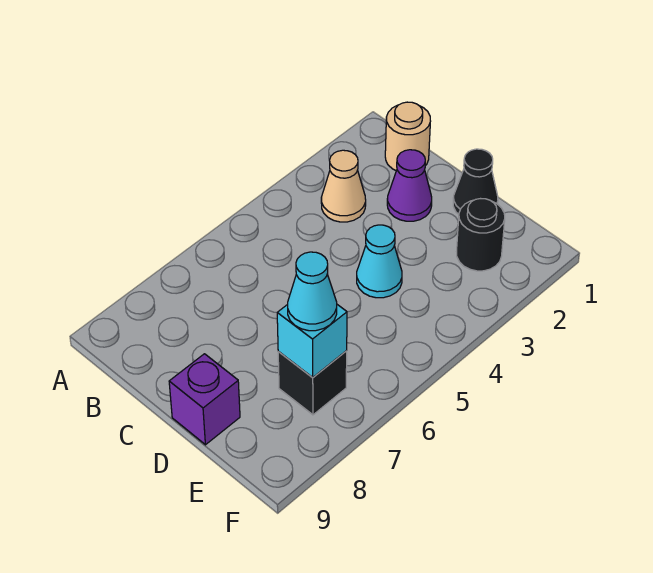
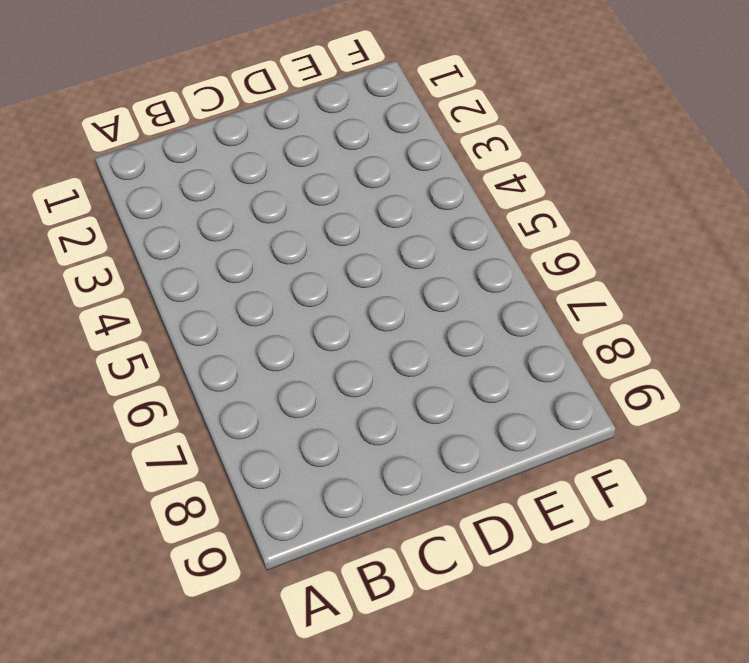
none -> tan 1x1 round brick [385,102,430,171]
none -> tan 1x1 cone [321,150,366,222]

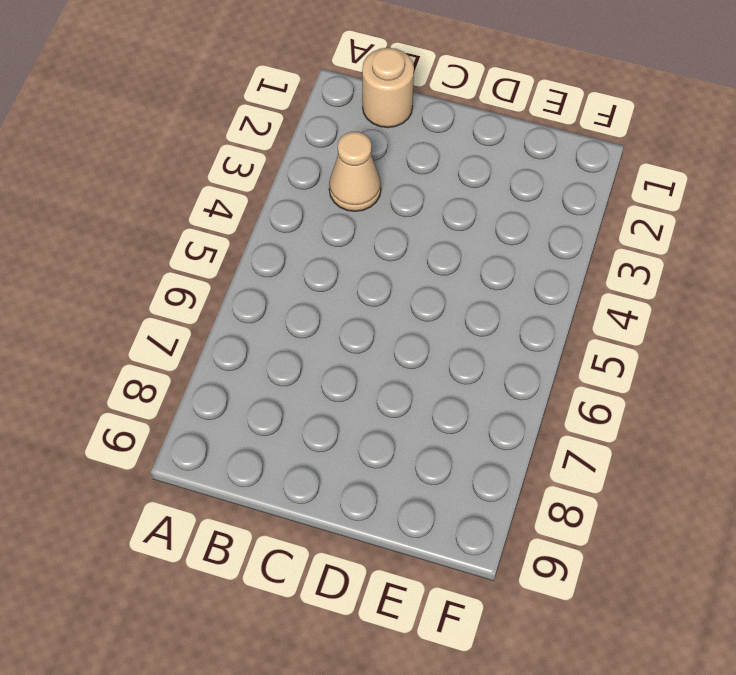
none -> purple 1x1 cone [387,150,432,221]
none -> black 1x1 cone [453,149,498,214]

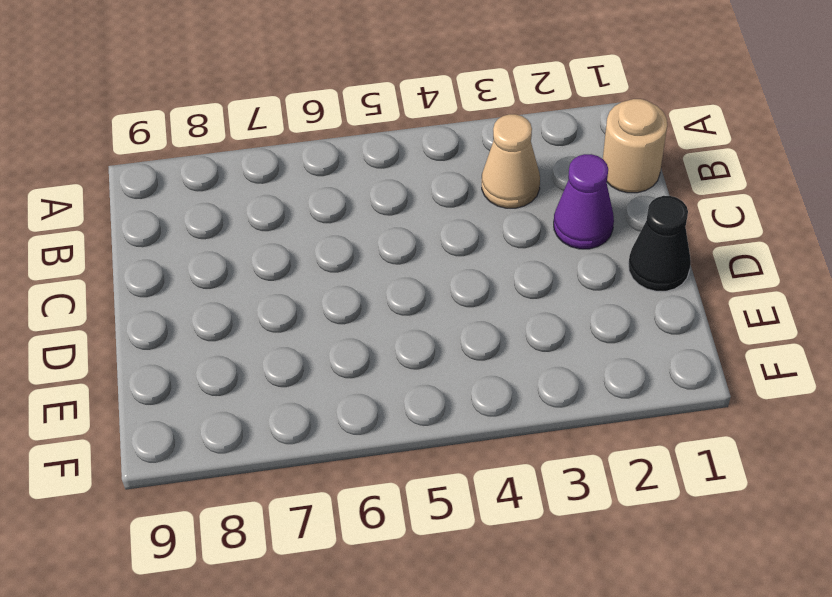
none -> cyan 1x1 cone [357,225,402,298]
none -> purple 1x1 brick [169,354,240,445]

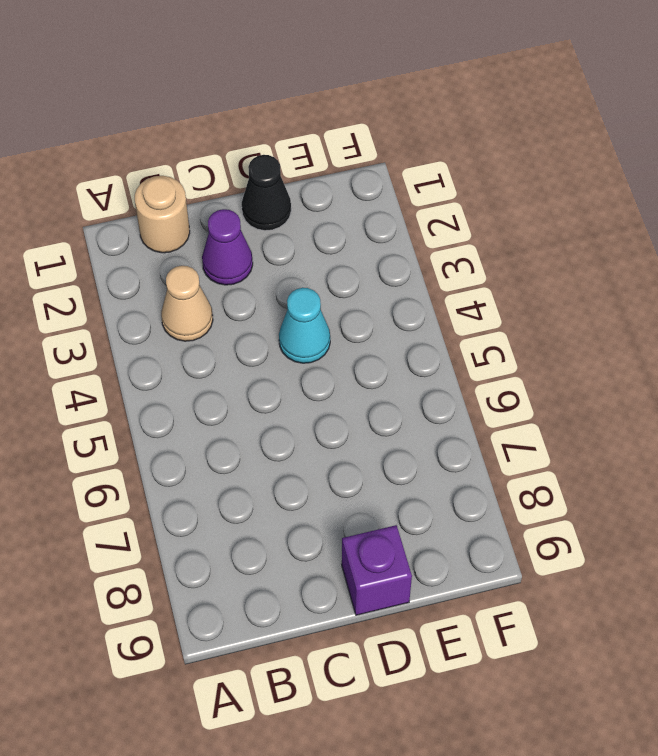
none -> black 1x1 round brick [457,199,505,271]
none -> black 1x1 brick [278,351,347,415]

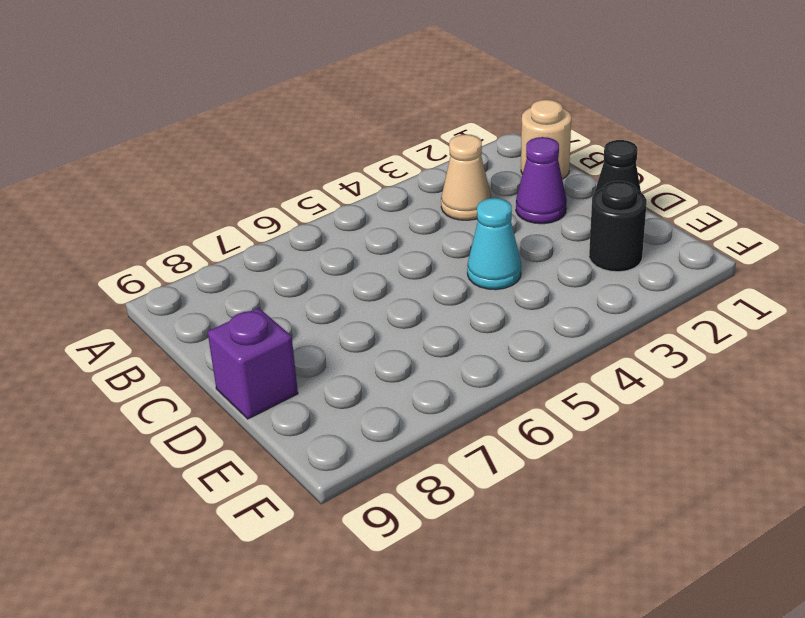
none -> black 1x1 brick [278,351,347,415]
none -> cyan 1x1 brick [277,304,347,377]

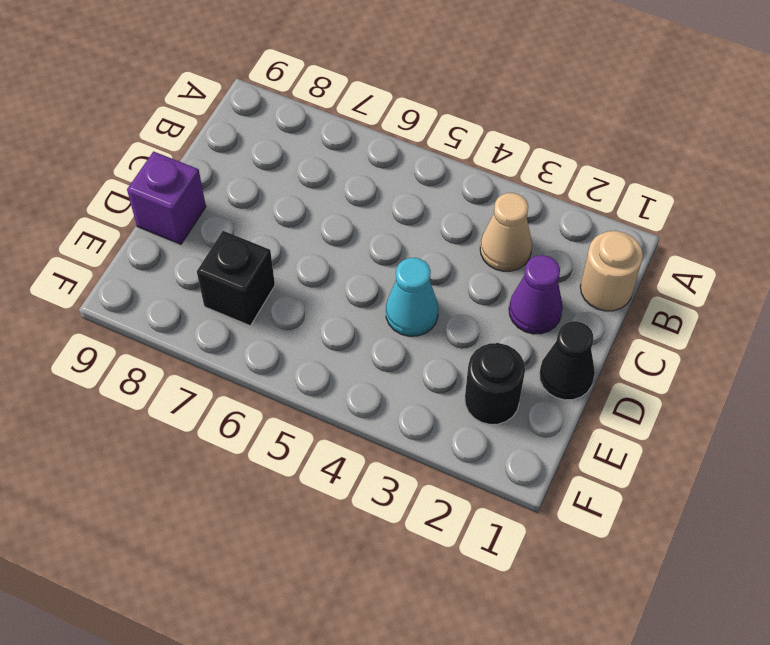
none -> cyan 1x1 brick [277,304,347,377]
none -> cyan 1x1 cone [288,252,337,331]

